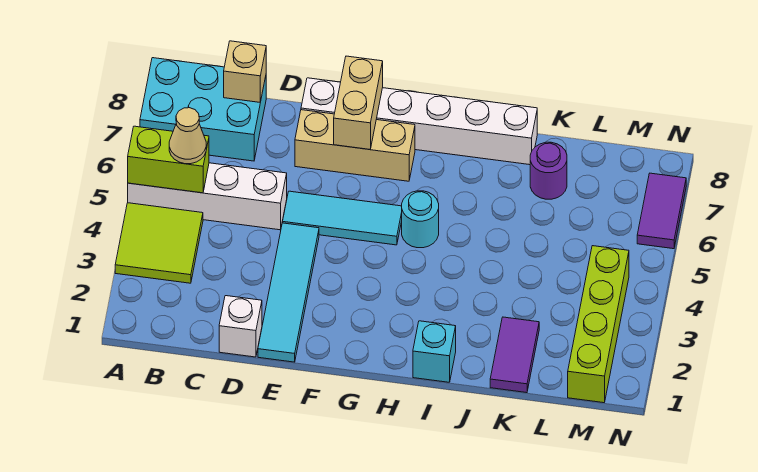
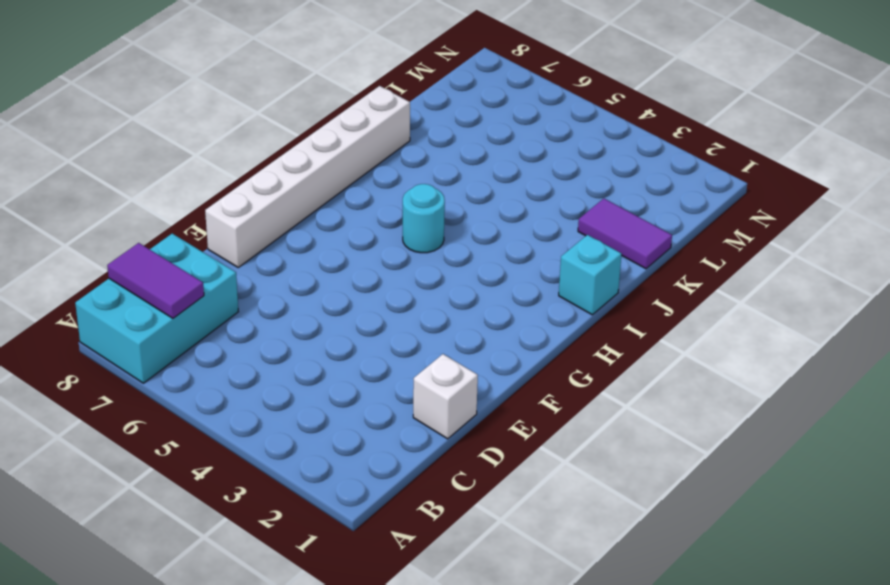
purple 1x2 tile [107,243,204,318] -> purple 1x2 tile moved to [637,173,686,249]
none -> lime 2x2 tile [115,203,203,283]
none -> white 1x4 brick [128,163,287,230]
none -> cyan 1x4 tile [258,223,319,362]

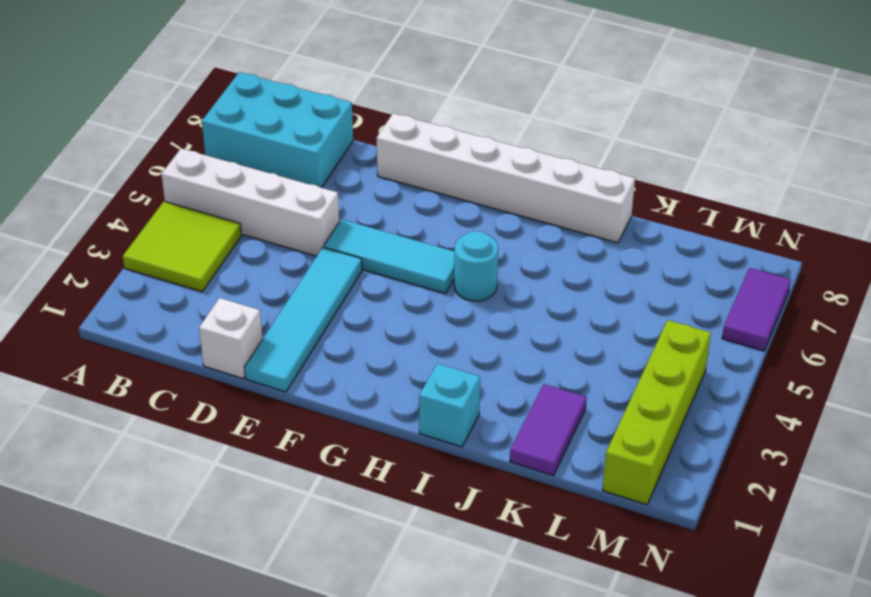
none -> tan 1x3 brick [295,110,415,181]
none -> purple 1x1 round brick [530,142,567,199]
none -> lime 1x2 brick [128,126,209,193]

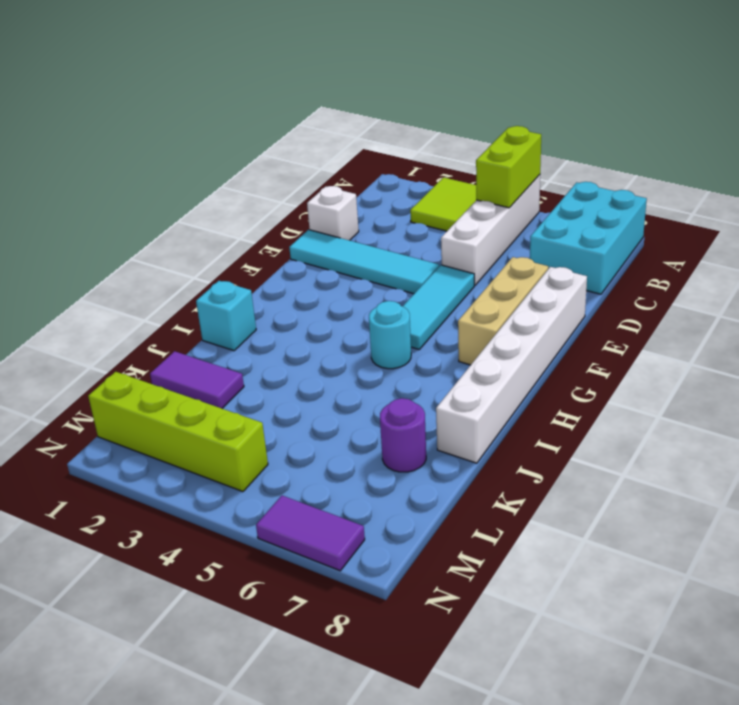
none -> tan 1x1 brick [224,41,266,102]
none -> tan 1x2 brick [334,56,383,150]
none -> tan 1x1 cone [169,107,206,164]

